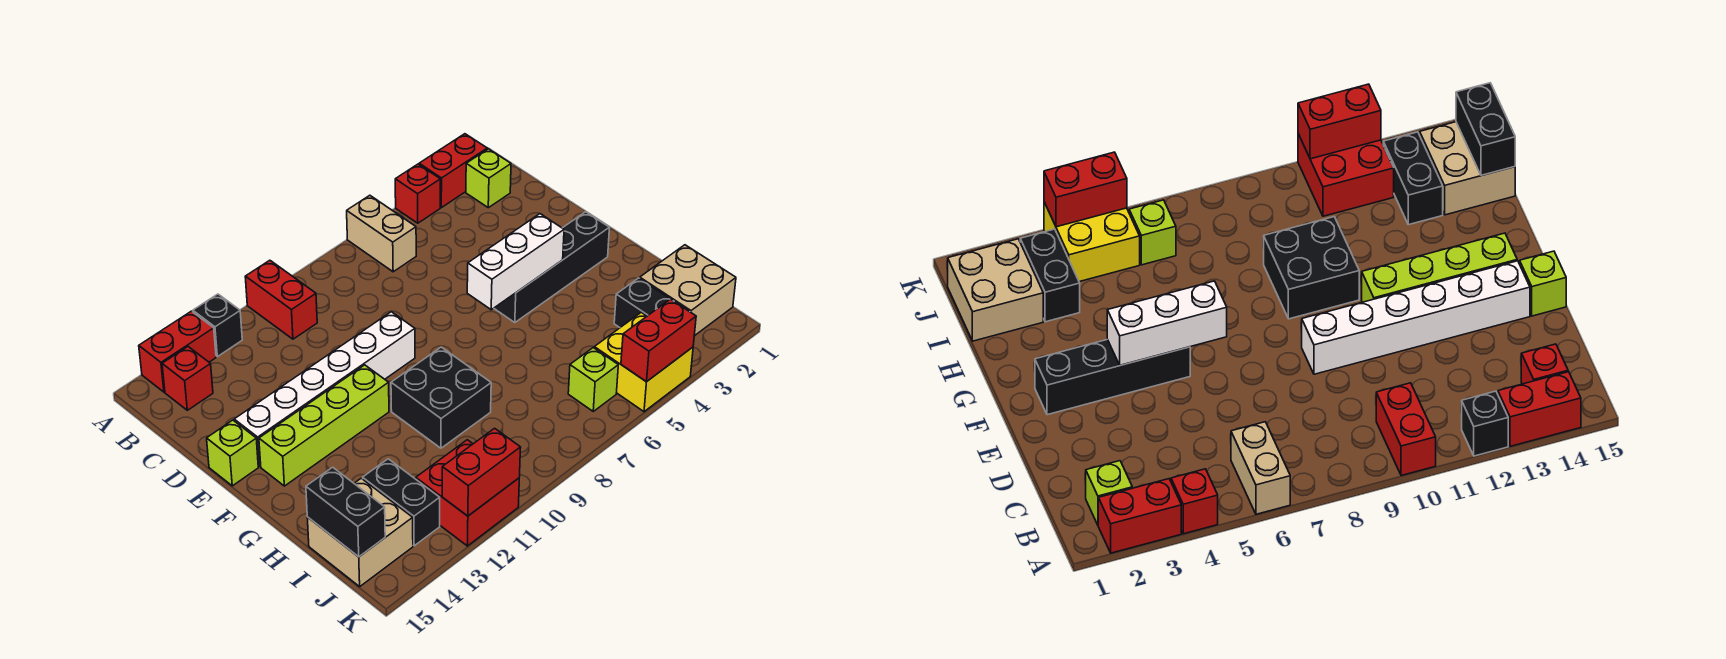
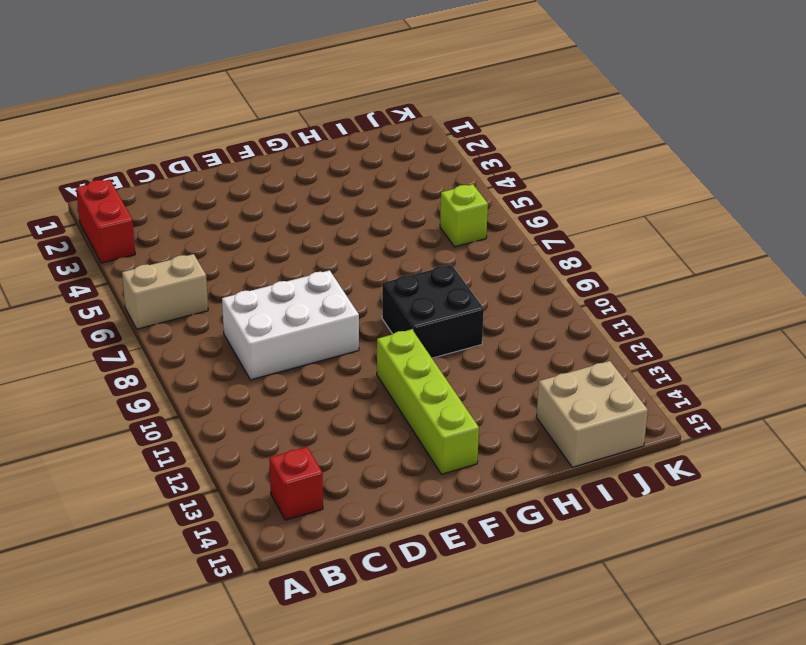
white 2x3 brick [222,270,359,380] -> white 1x6 brick [234,312,415,467]
none -> red 1x1 brick [395,164,440,223]
none -> red 1x2 brick [245,260,317,339]
none -> black 1x1 brick [193,294,242,357]

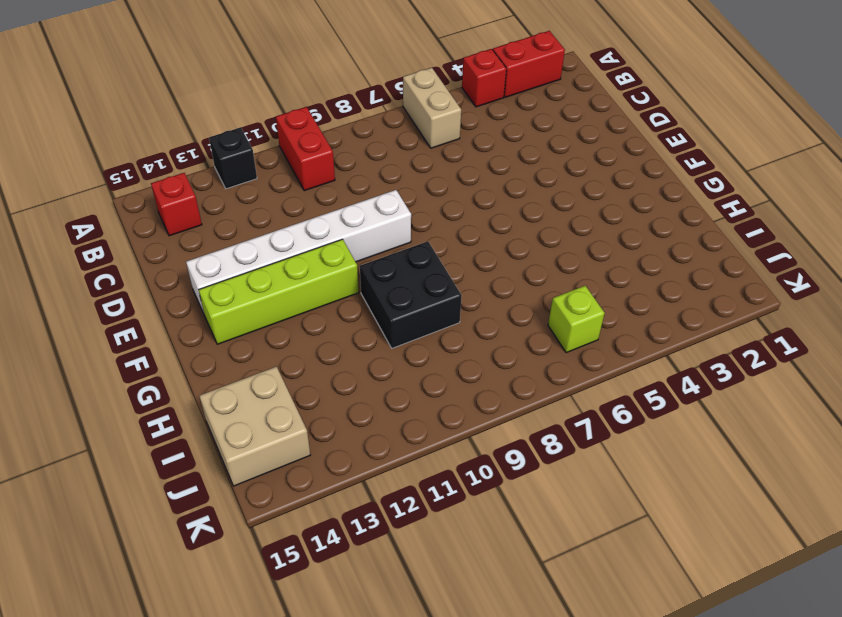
none -> red 1x2 brick [139,311,216,392]
none -> lime 1x1 brick [466,149,511,208]
none -> lime 1x1 brick [207,420,258,486]

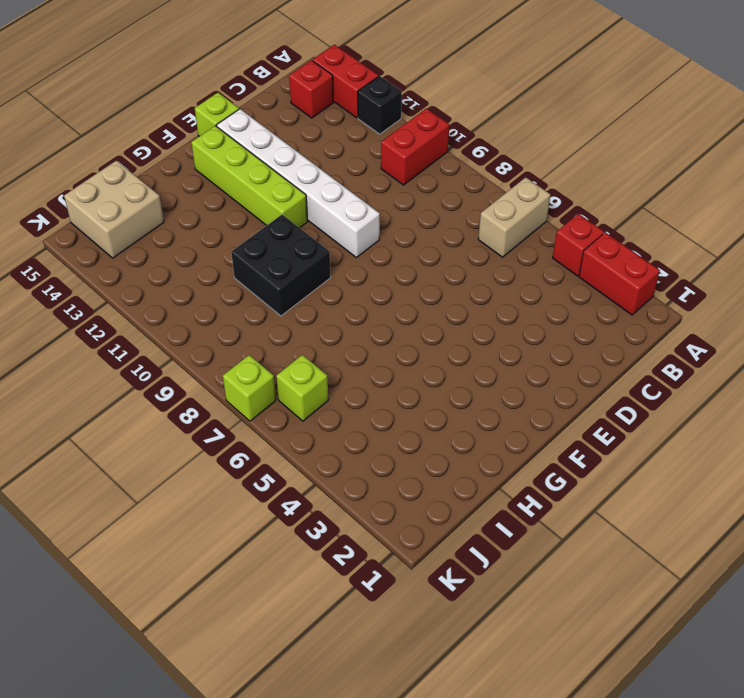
lime 1x1 brick [223,355,276,421] -> lime 1x1 brick moved to [466,149,511,208]
none -> black 1x4 brick [494,212,610,323]
none -> tan 2x2 brick [640,245,736,336]
none -> black 1x2 brick [614,278,690,327]

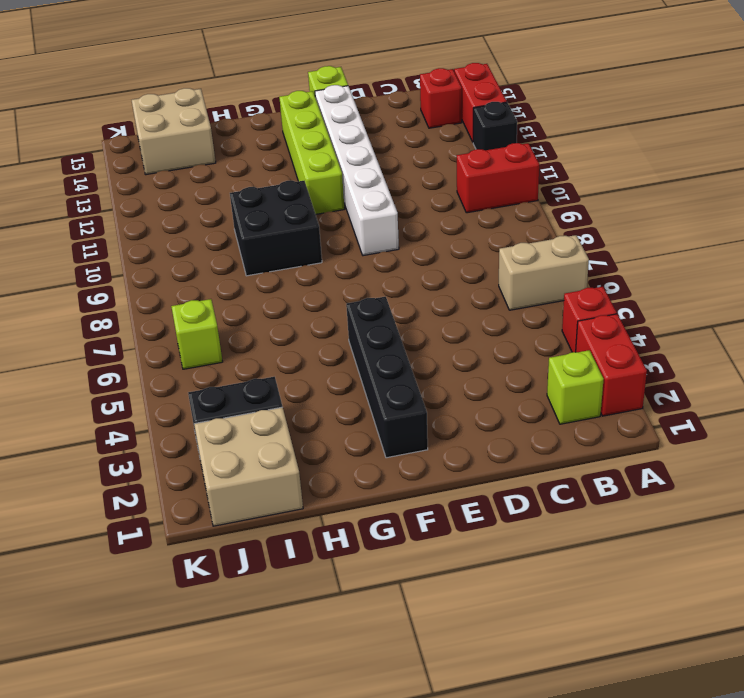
none -> black 1x2 brick [363,459,440,546]
none -> yellow 2x2 brick [594,312,693,412]
none -> red 2x2 brick [416,440,519,546]

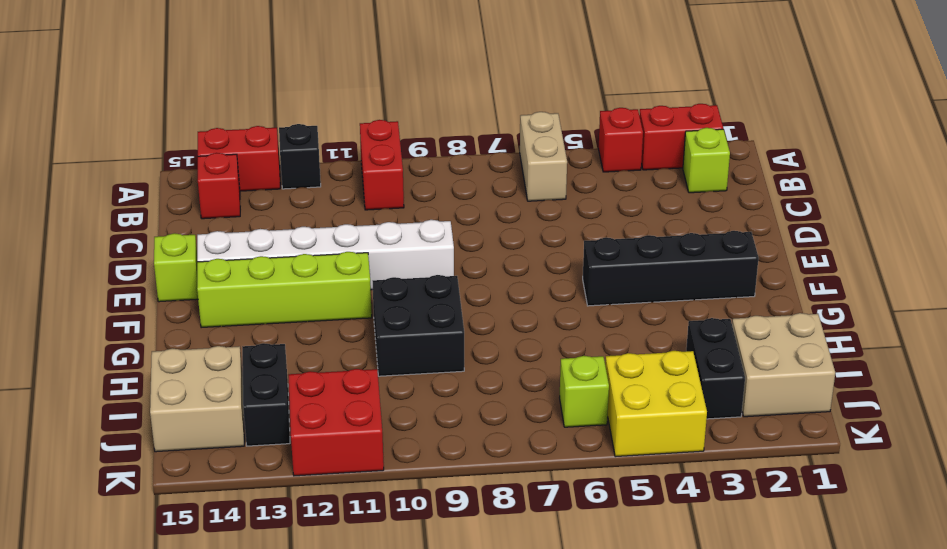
none -> white 1x3 brick [467,214,564,310]
none -> black 1x2 brick [306,467,385,557]
none -> red 1x2 brick [621,299,696,382]

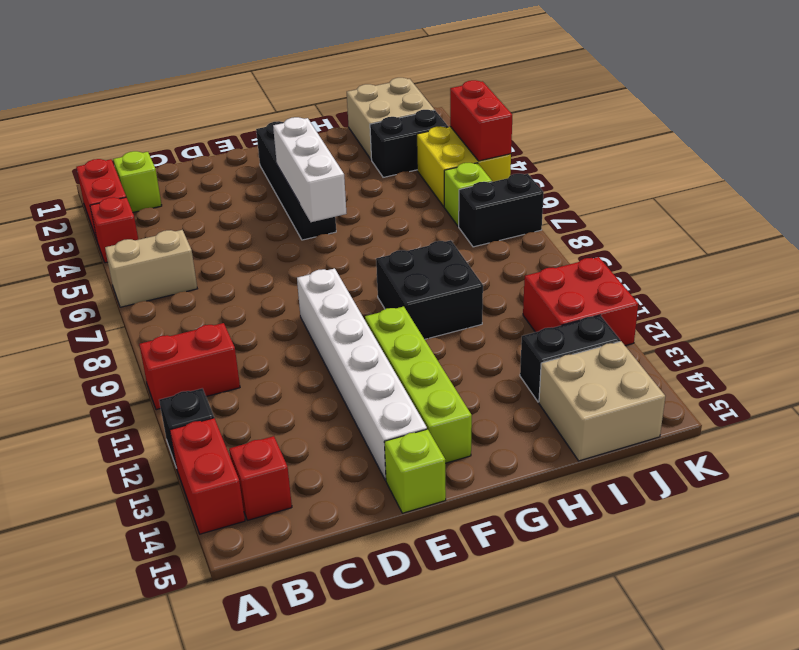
black 1x2 brick [459,174,544,247] -> black 1x2 brick moved to [306,467,385,557]
none -> red 1x2 brick [442,428,521,516]

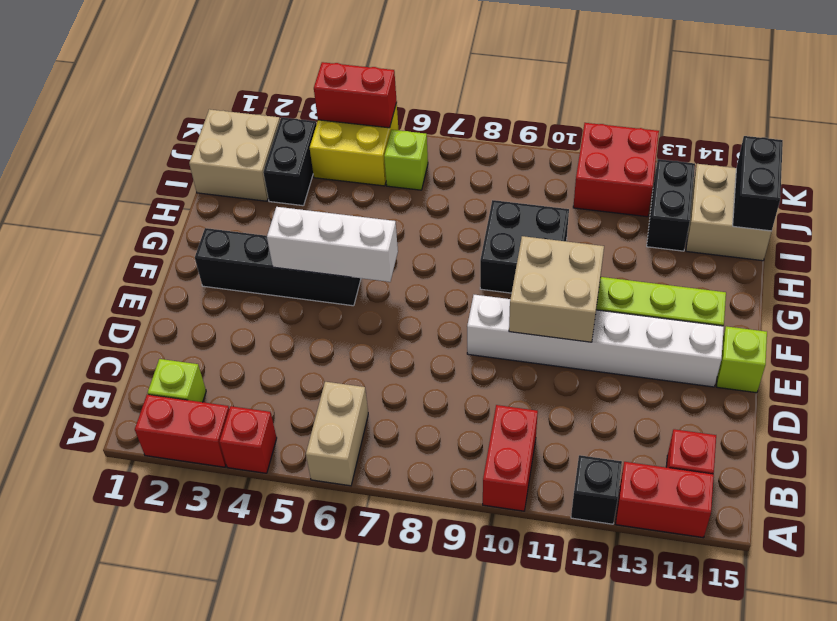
tan 2x2 brick [509,236,604,342] -> none
none -> red 1x2 brick [442,428,521,516]

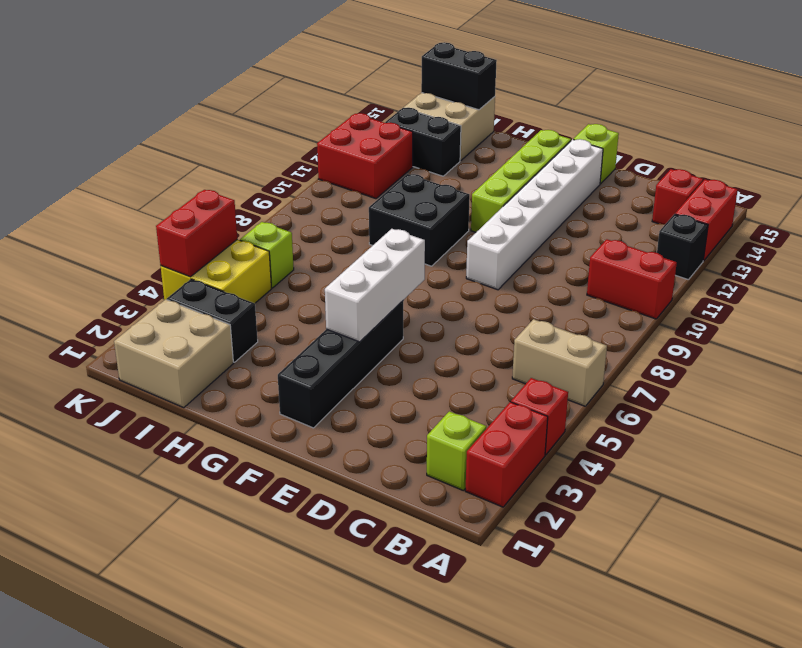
none -> red 1x2 brick [442,428,521,516]

